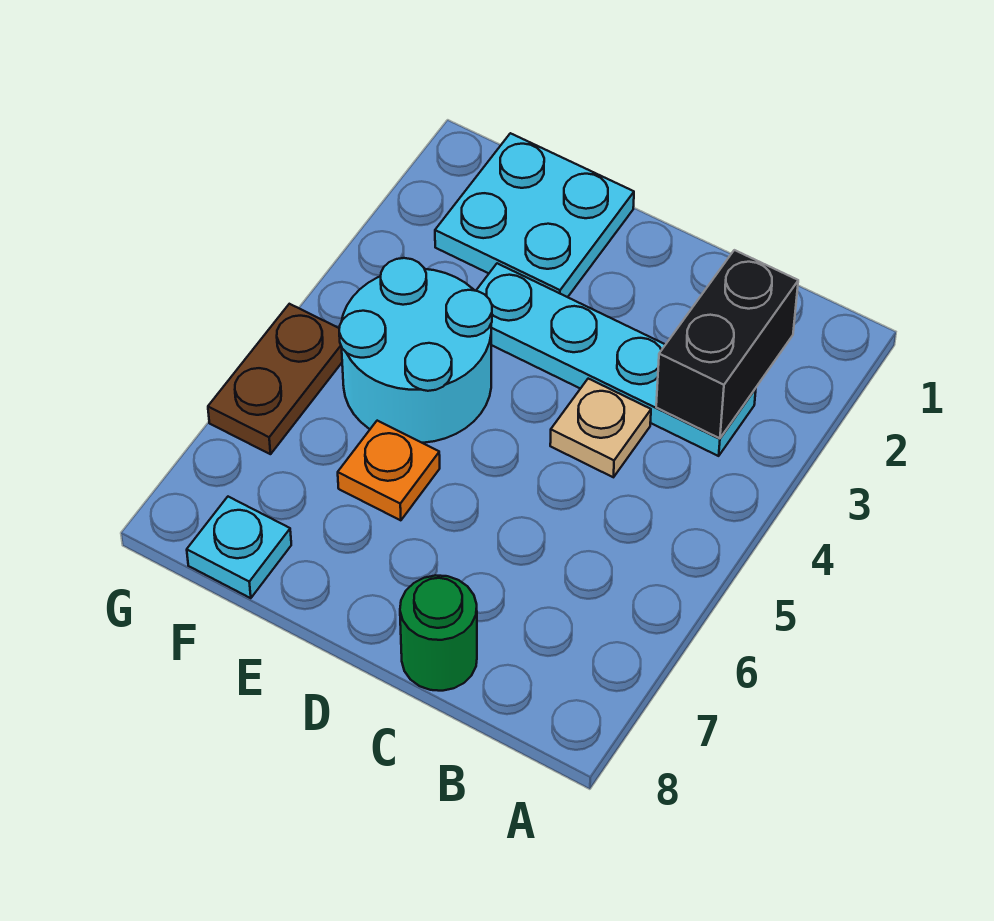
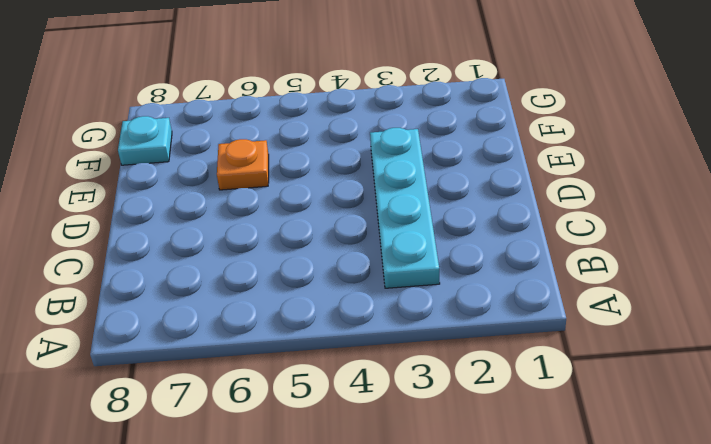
none -> tan 1x1 plate [550,379,651,477]
none -> green 1x1 round brick [400,575,477,691]

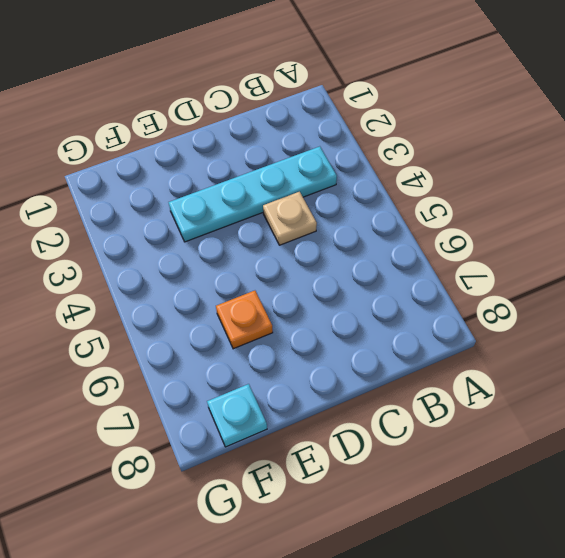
none -> green 1x1 round brick [400,575,477,691]
none -> cyan 2x2 plate [435,133,634,297]

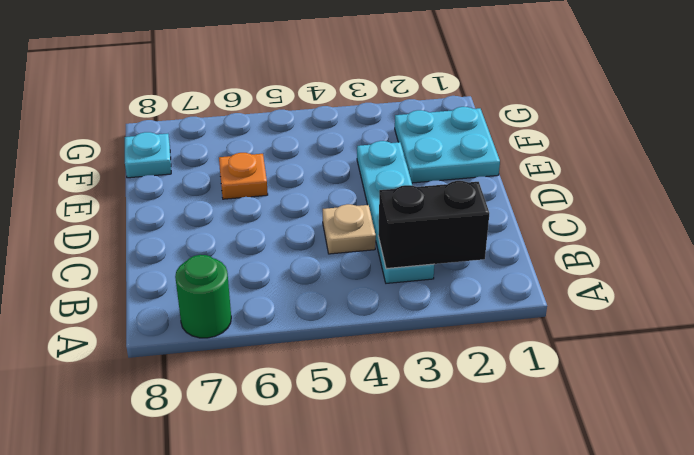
green 1x1 round brick [175,255,231,338] -> green 1x1 round brick moved to [400,575,477,691]
none -> cyan 2x2 round brick [339,258,492,443]
none -> brown 1x2 plate [208,304,342,454]

